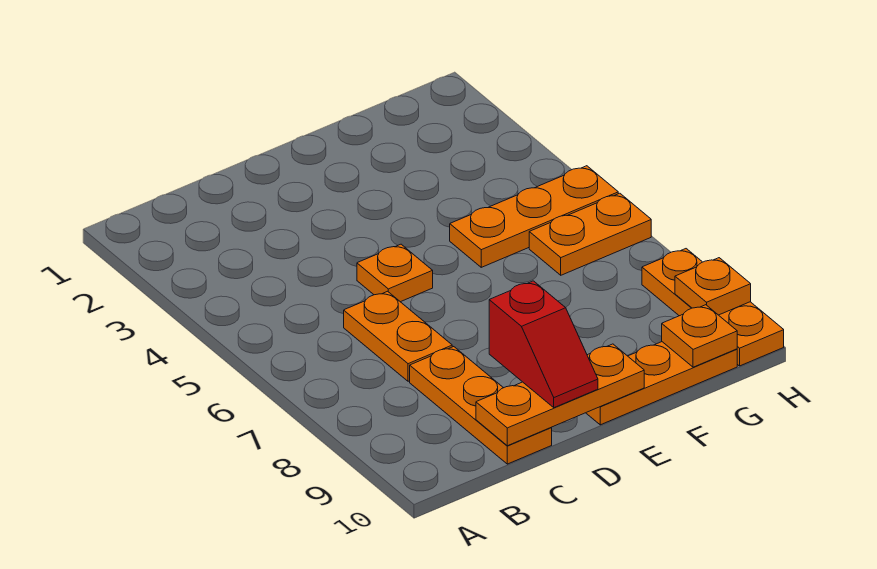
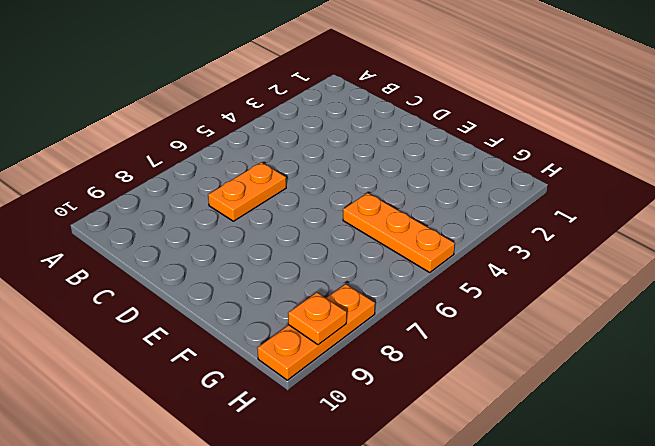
none -> orange 1x3 plate [410,347,552,464]
none -> orange 1x1 plate [357,244,433,302]

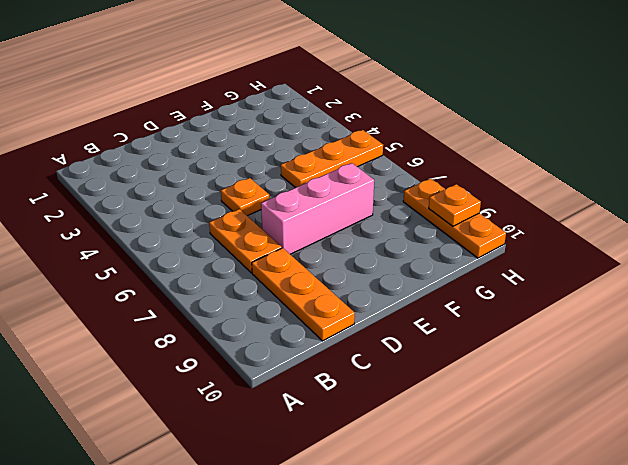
pink 1x3 brick [261,163,374,254] -> none
none -> orange 1x3 plate [586,342,737,425]
none -> orange 1x2 plate [529,193,651,275]

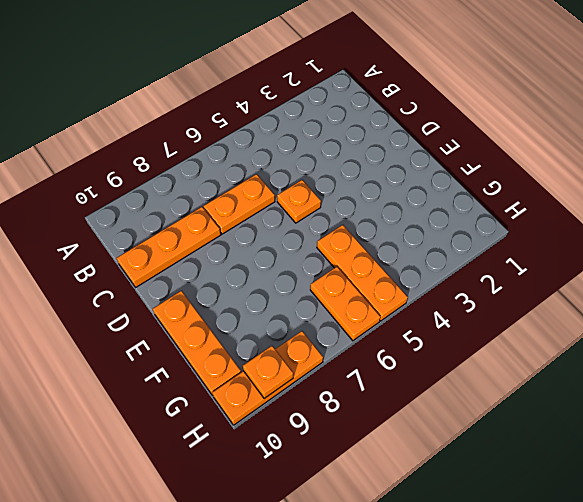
none -> orange 1x3 plate [476,344,644,446]
none -> orange 1x1 plate [662,305,737,367]

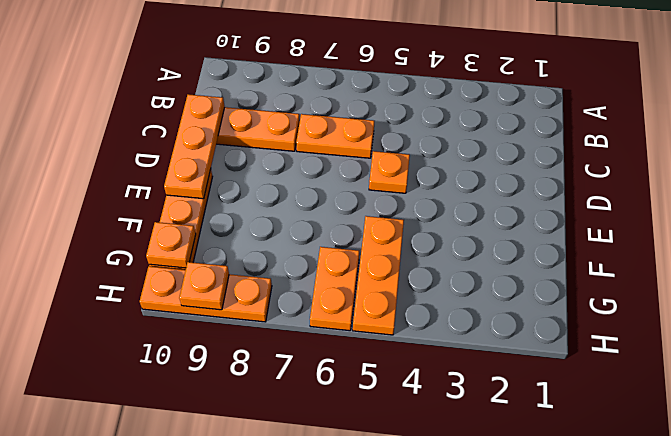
none -> red 1x2 slope [489,281,598,408]

